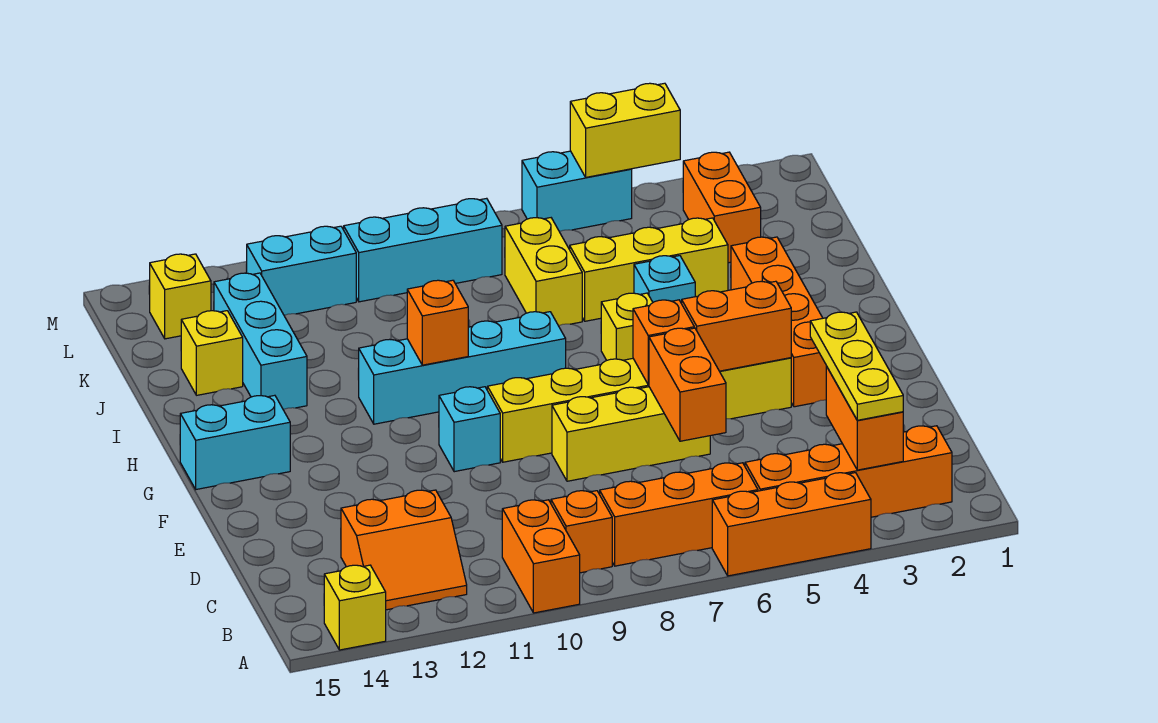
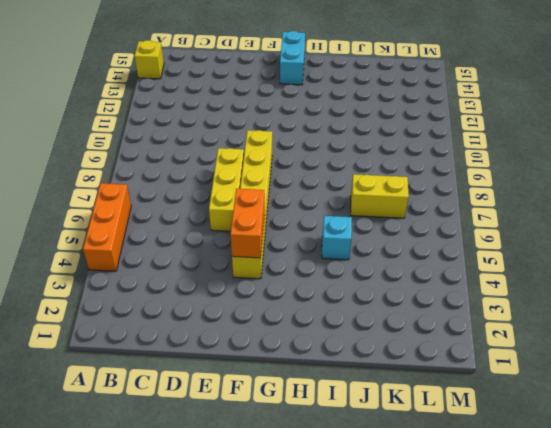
none -> orange 1x2 brick [502,500,580,613]
none -> orange 1x4 brick [745,426,952,517]
none -> orange 1x3 brick [600,463,758,566]
none -> orange 1x1 brick [551,491,612,573]

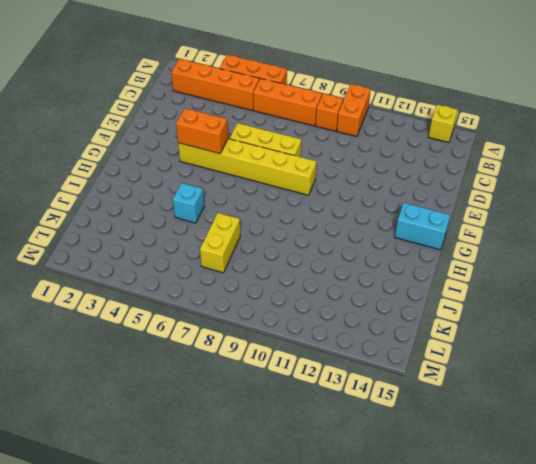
none -> orange 2x2 slope [341,490,467,610]
none -> orange 1x4 brick [731,237,826,407]
none -> cyan 1x1 brick [439,387,500,472]
none -> yellow 1x1 brick [601,293,653,360]

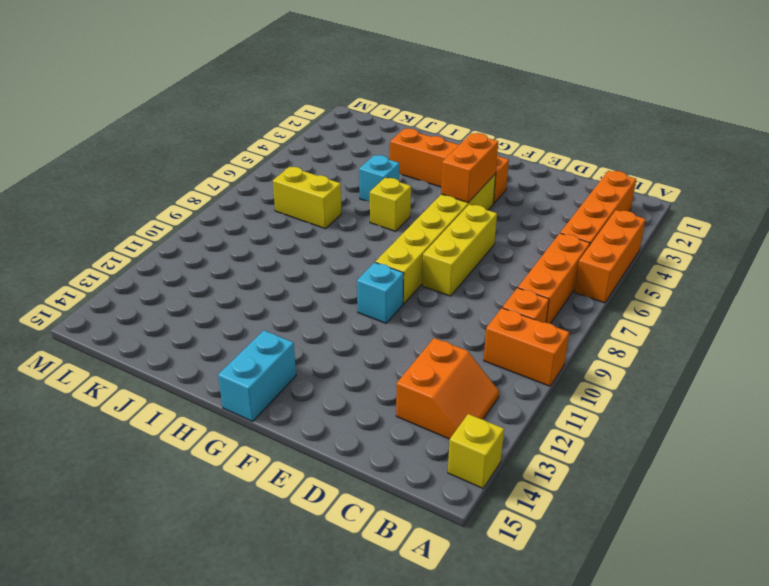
none -> cyan 1x4 brick [358,312,566,424]
none -> cyan 1x3 brick [214,273,307,409]
none -> yellow 1x3 brick [570,218,728,321]
none -> yellow 1x1 brick [181,311,243,395]

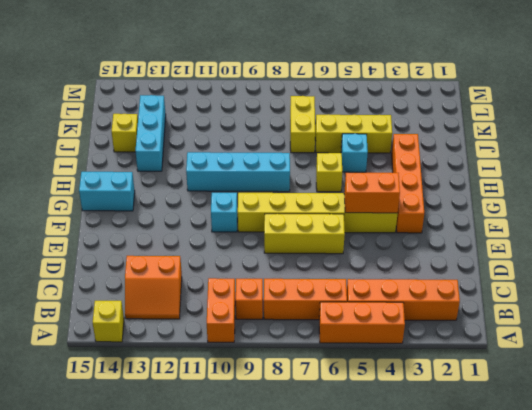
none -> orange 1x2 brick [683,152,761,263]
none -> cyan 1x3 brick [344,198,502,302]
none -> cyan 1x2 brick [246,226,356,315]
none -> yellow 1x1 brick [150,254,211,339]

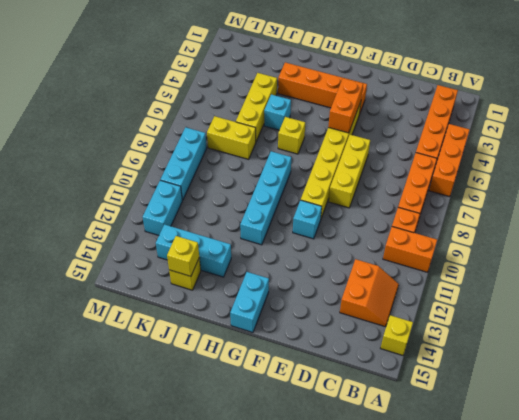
yellow 1x1 brick [167,236,199,276] -> yellow 1x1 brick moved to [150,254,211,339]
none -> orange 1x2 brick [683,152,761,263]
none -> cyan 1x2 brick [522,151,632,232]
none -> orange 1x2 brick [826,366,903,470]
none -> orange 1x2 brick [649,328,726,441]

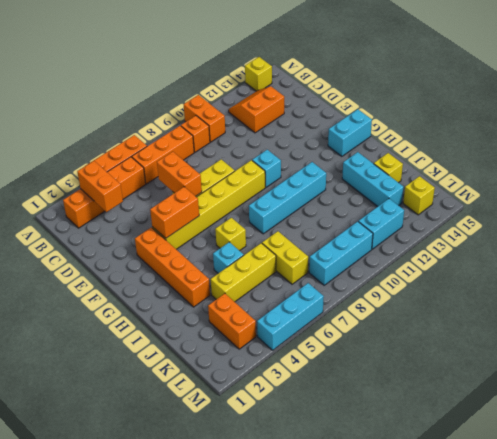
cyan 1x3 brick [257,283,324,350] -> cyan 1x2 brick [522,151,632,232]
none -> orange 1x1 brick [633,300,694,385]
none -> orange 1x1 brick [407,280,468,365]
none -> yellow 1x2 brick [570,83,680,177]
none -> yellow 1x3 plate [810,312,903,420]

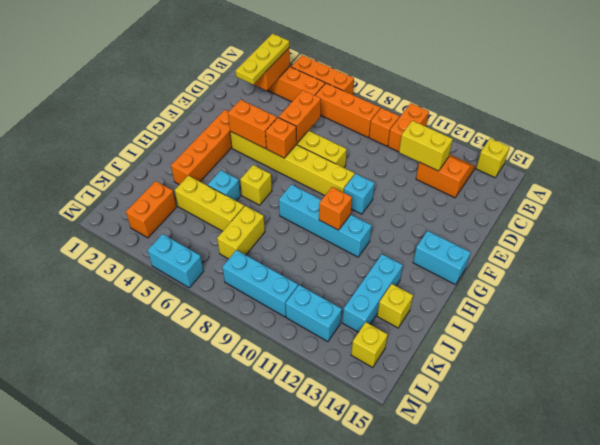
yellow 1x2 brick [399,121,453,171] -> yellow 1x2 brick moved to [570,83,680,177]

